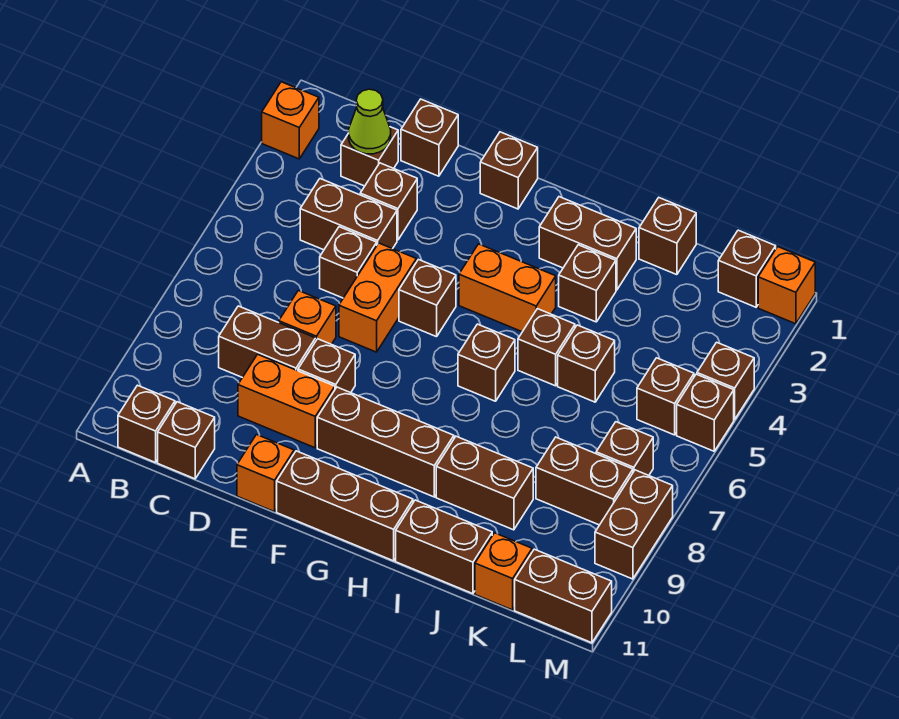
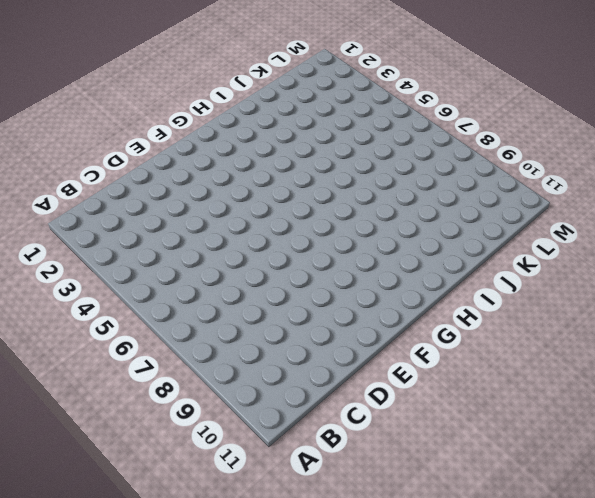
none -> orange 1x1 brick [262,82,319,159]
none -> brown 1x1 brick [118,385,175,462]
none -> brown 1x1 brick [341,127,398,186]
none -> brown 1x2 brick [300,179,397,250]

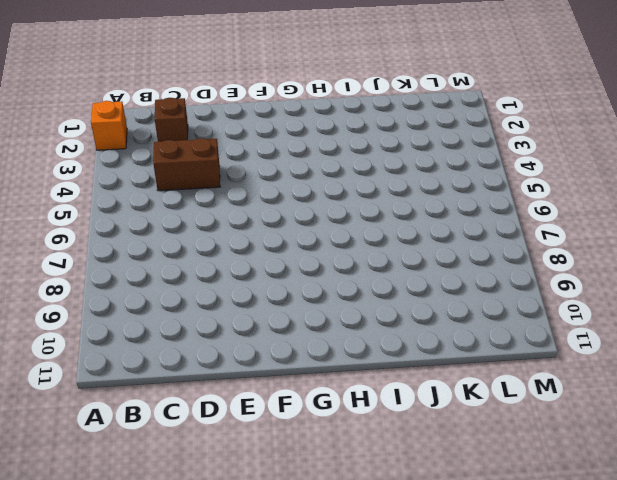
none -> brown 1x1 brick [118,385,175,462]
none -> brown 1x2 brick [219,306,316,377]
none -> brown 1x1 brick [158,402,215,479]
none -> brown 1x1 brick [401,99,458,176]

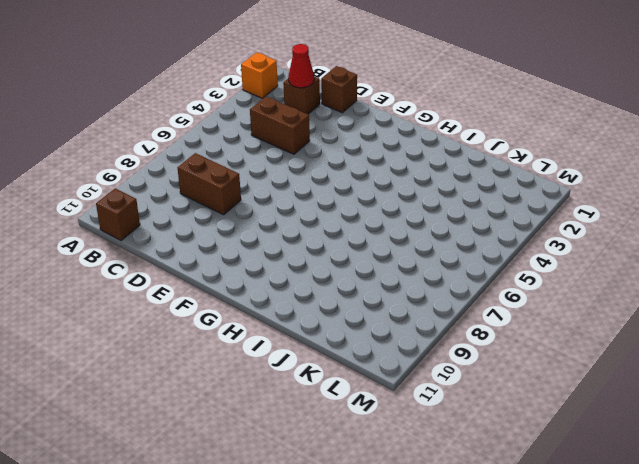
red 1x1 cone [288,44,314,88] -> lime 1x1 cone [349,89,391,154]
none -> brown 1x1 brick [158,402,215,479]
none -> brown 1x1 brick [360,163,417,240]
none -> brown 1x1 brick [320,227,377,298]
none -> orange 1x1 brick [279,291,336,344]

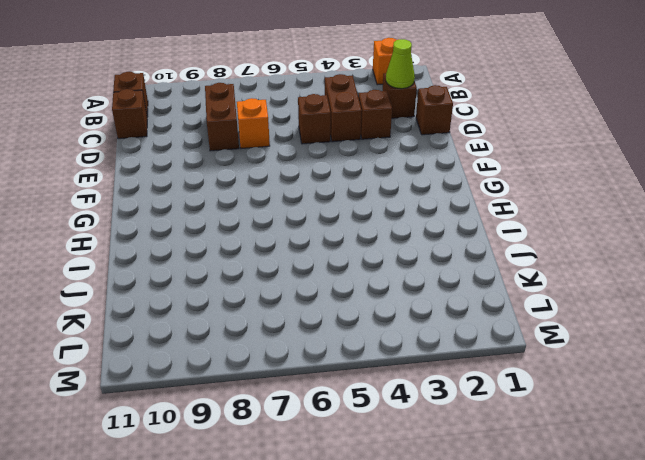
none -> orange 1x2 brick [238,354,335,448]
none -> orange 1x2 brick [339,243,416,352]
none -> brown 1x1 brick [298,339,355,393]
none -> orange 1x1 brick [237,435,294,512]

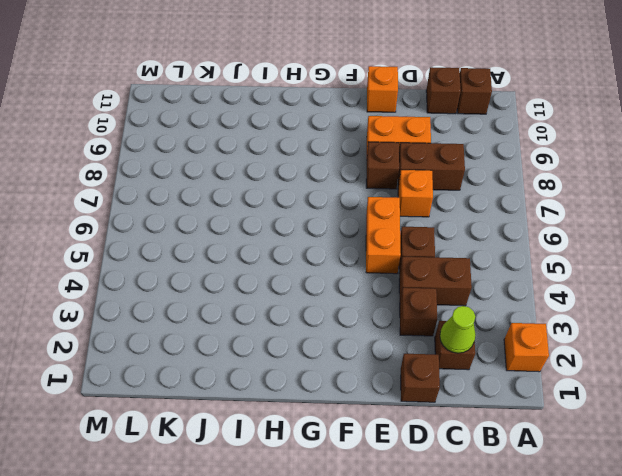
none -> brown 1x1 brick [480,132,538,209]
none -> brown 1x1 brick [399,260,456,337]
none -> brown 1x3 brick [317,387,454,497]
none -> brown 1x3 brick [277,451,413,561]

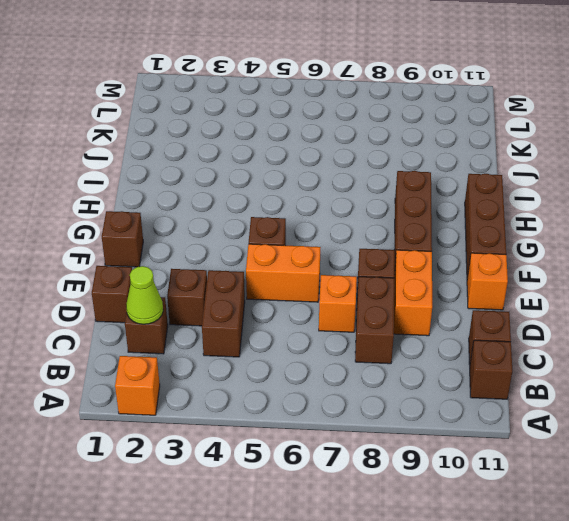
none -> brown 1x1 brick [320,227,377,298]
none -> orange 1x2 brick [459,244,556,332]
none -> brown 1x2 brick [539,197,636,290]
none -> brown 1x1 brick [458,324,515,401]

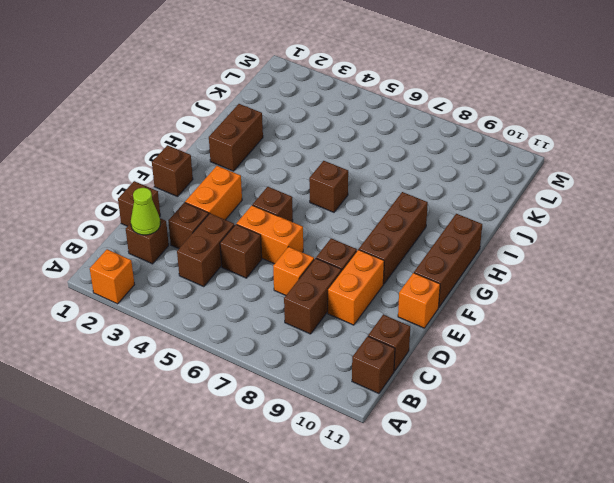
orange 1x2 brick [185,166,242,220] -> orange 1x2 brick moved to [459,244,556,332]
none -> brown 1x1 brick [559,245,616,322]
none -> brown 1x1 brick [518,309,575,386]
none -> brown 1x2 brick [436,436,533,530]
none -> brown 1x2 brick [396,500,492,594]

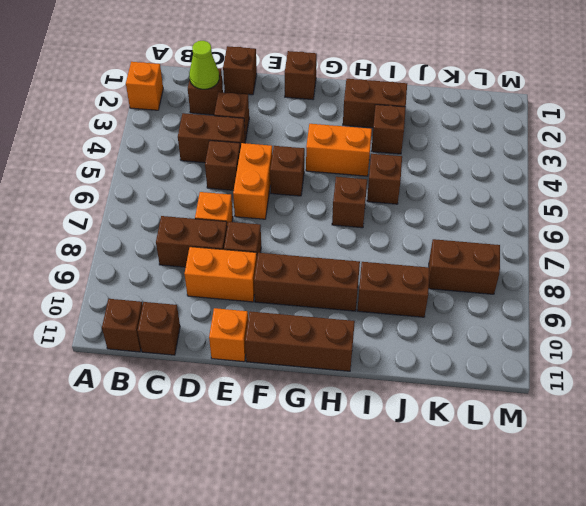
none -> brown 1x2 brick [396,500,492,594]
none -> brown 1x1 brick [639,198,696,275]
none -> brown 1x1 brick [558,325,615,402]
none -> orange 1x1 brick [475,533,532,610]

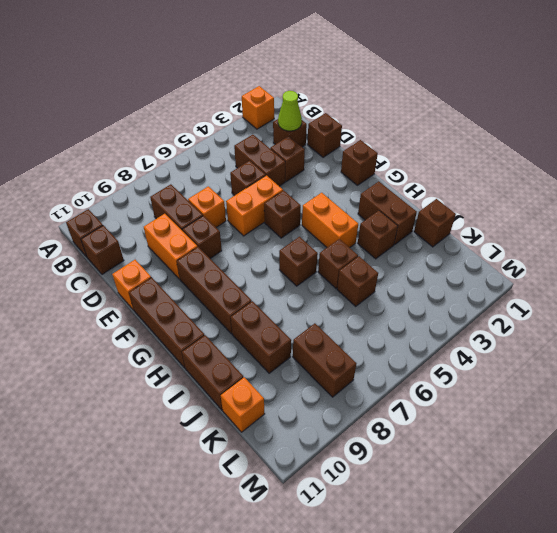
none -> brown 1x1 brick [718,230,776,307]
none -> brown 1x1 brick [637,358,694,435]
none -> brown 1x1 brick [596,422,653,475]
none -> brown 1x2 brick [515,549,612,643]

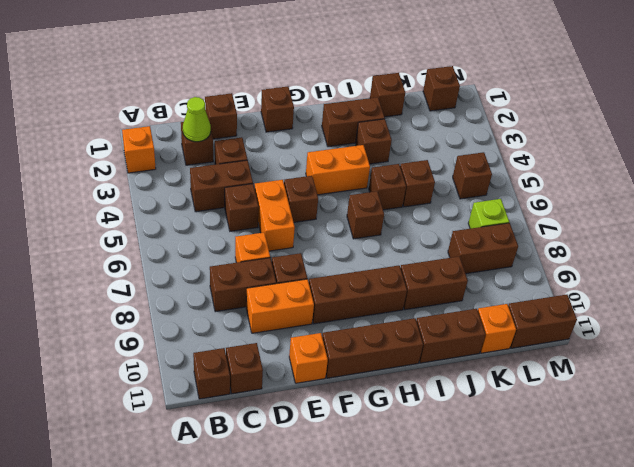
lime 1x1 brick [468,199,509,229] -> brown 1x1 brick [596,422,653,475]
none -> orange 1x1 brick [758,247,815,324]
none -> brown 1x1 brick [697,342,754,419]
none -> brown 1x1 brick [677,374,734,451]
none -> brown 1x2 brick [595,470,673,579]

